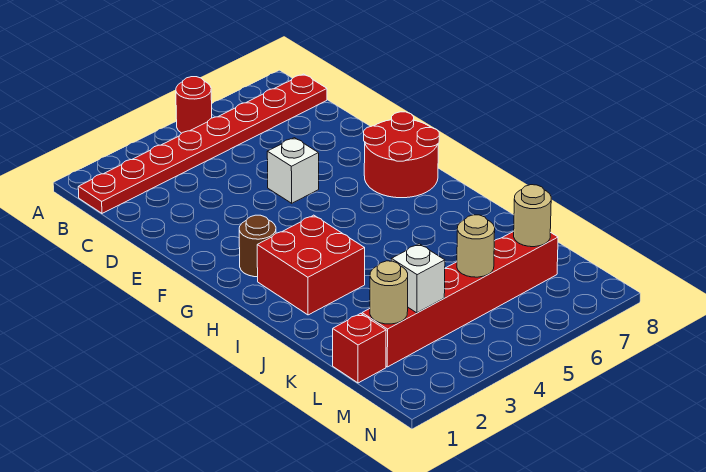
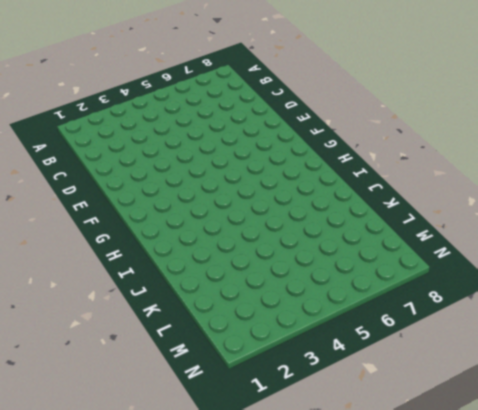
none -> red 1x1 round brick [176,77,212,133]
none -> red 1x8 plate [78,74,327,213]
none -> white 1x1 brick [267,138,319,203]

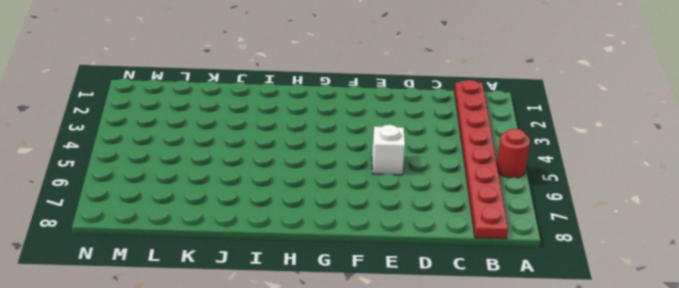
none -> red 2x2 round brick [364,112,439,198]
none -> brown 1x1 round brick [239,215,276,277]
none -> red 2x2 brick [257,215,365,315]

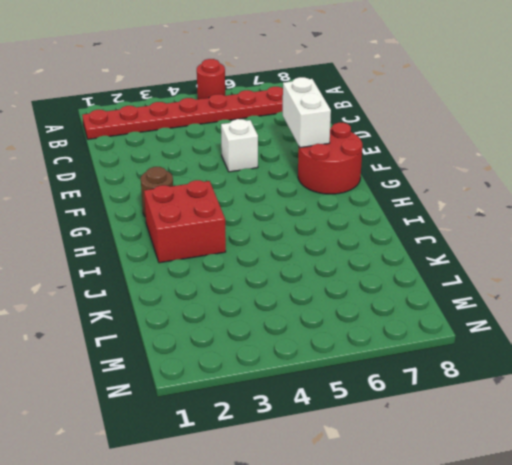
white 1x2 brick [283,77,331,148] -> none
none -> red 1x1 brick [333,313,386,383]
none -> red 1x6 brick [362,231,558,367]
none -> tan 1x1 round brick [370,261,408,324]

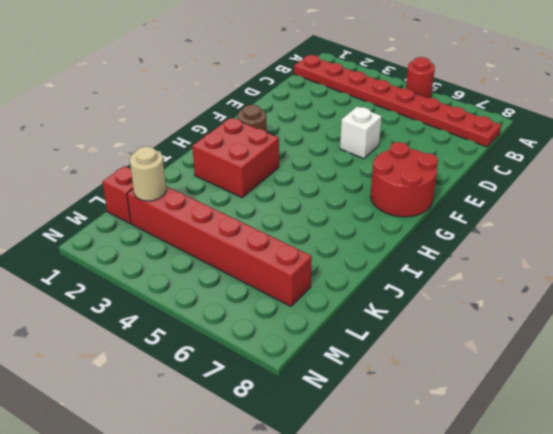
none -> white 1x1 brick [391,244,445,313]
none -> tan 1x1 round brick [457,215,495,277]
none -> tan 1x1 round brick [514,185,551,247]

